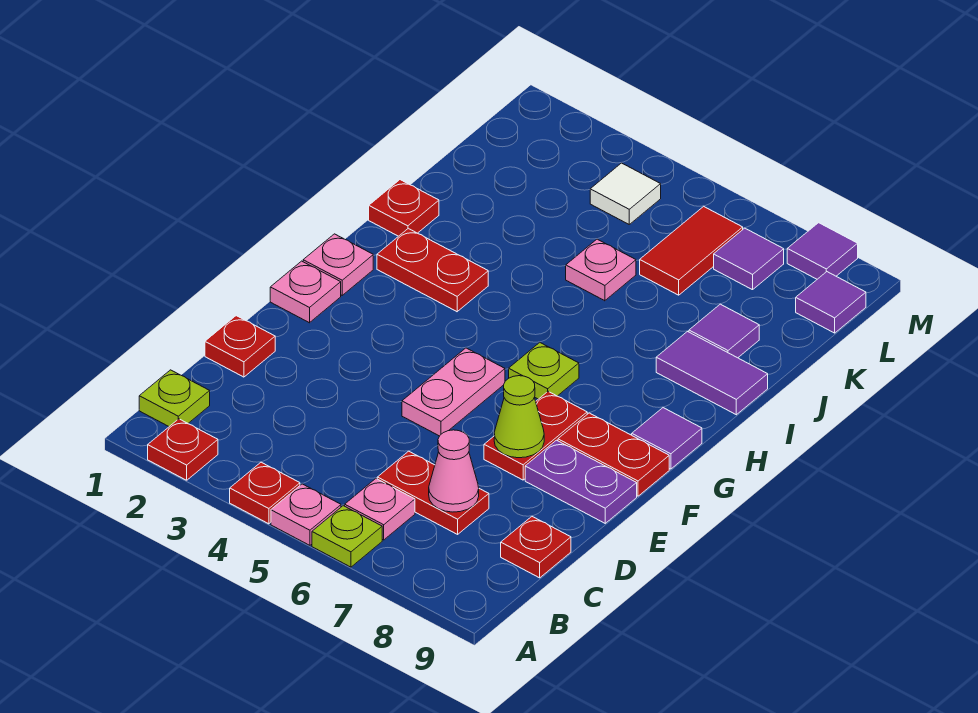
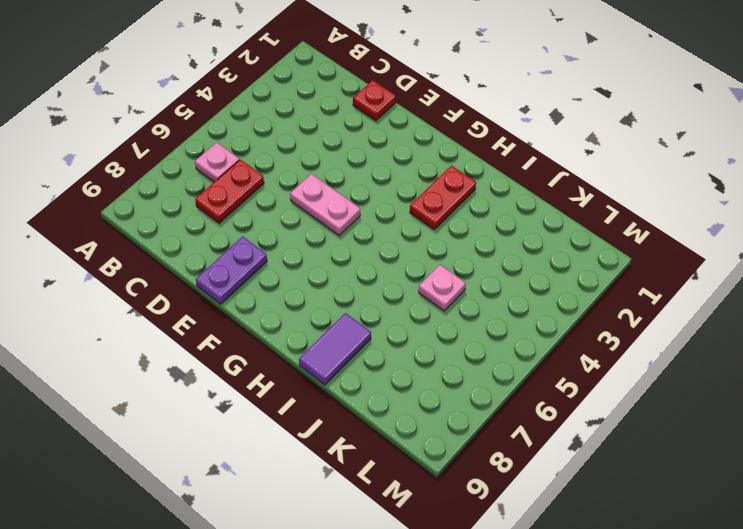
none -> red 1x1 plate [148,419,218,480]
none -> red 1x1 plate [230,462,300,524]
none -> pink 1x1 plate [271,484,341,545]

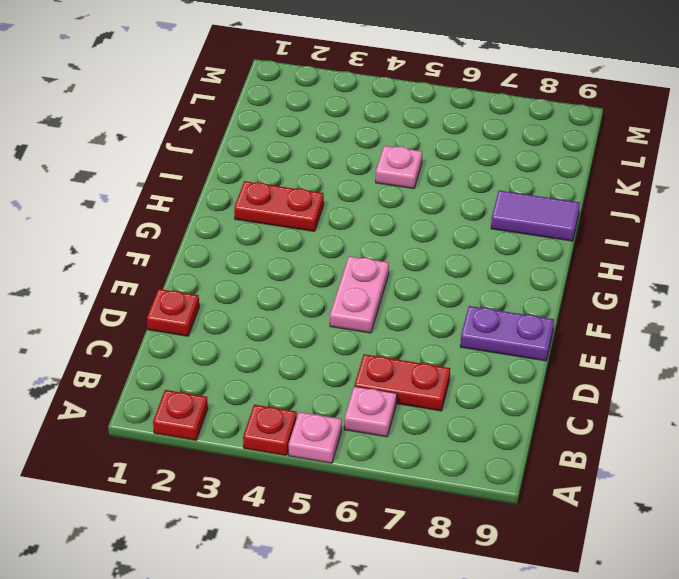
none -> lime 1x1 plate [312,506,382,567]
none -> lime 1x1 plate [139,370,210,426]
none -> red 1x1 plate [501,517,571,578]

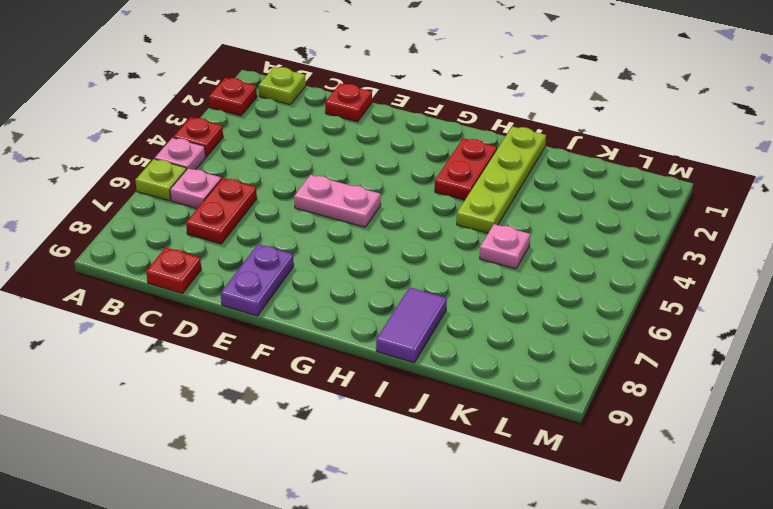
lime 1x4 plate [457,126,546,233] -> red 1x1 plate [369,180,439,236]
none -> red 1x2 plate [484,391,587,480]
none -> pink 1x1 plate [270,261,341,323]
none -> red 1x2 plate [558,413,669,496]

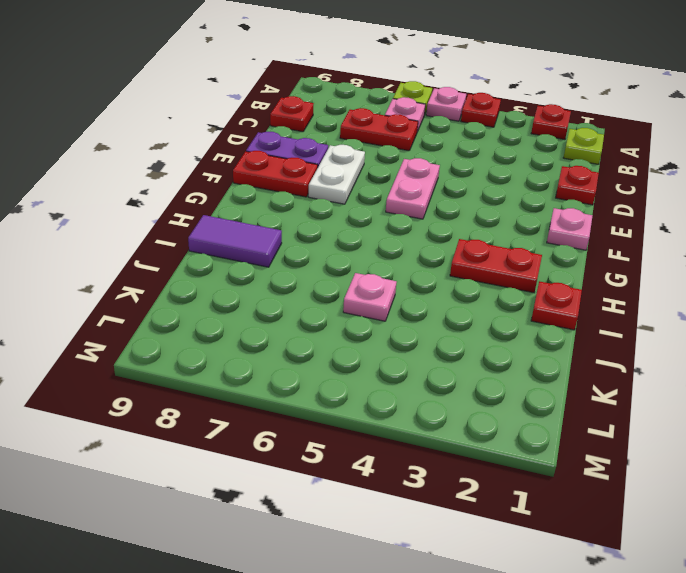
white 1x2 plate [308,145,365,204] -> red 1x2 plate [484,391,587,480]
none -> pink 1x1 plate [303,234,373,295]
none -> lime 1x1 plate [509,343,579,399]
none -> purple 1x1 tile [632,408,702,469]

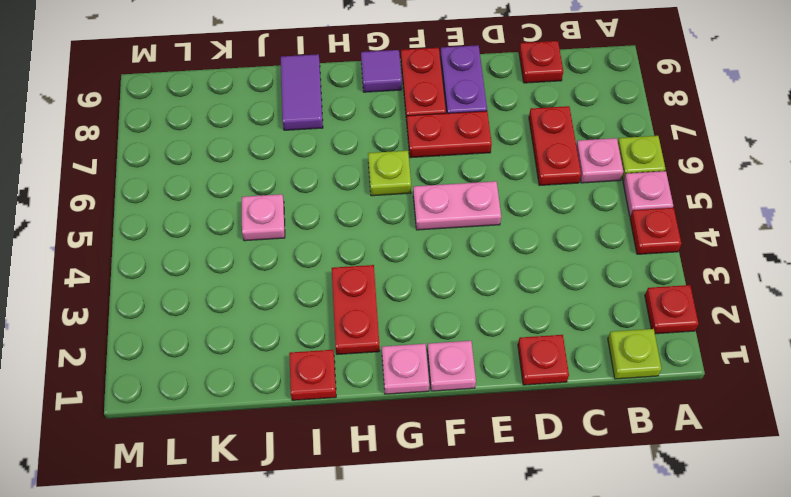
none -> purple 1x1 tile [689,304,759,358]
none -> red 1x2 tile [640,206,743,295]
none -> white 1x1 tile [590,163,661,224]

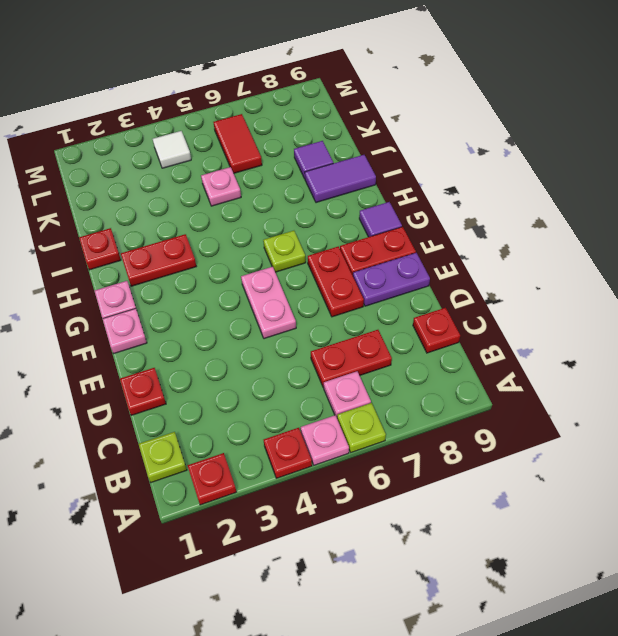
none -> purple 1x1 tile [714,228,784,290]
none -> purple 1x1 tile [796,272,866,333]
none -> purple 1x1 tile [787,223,858,279]

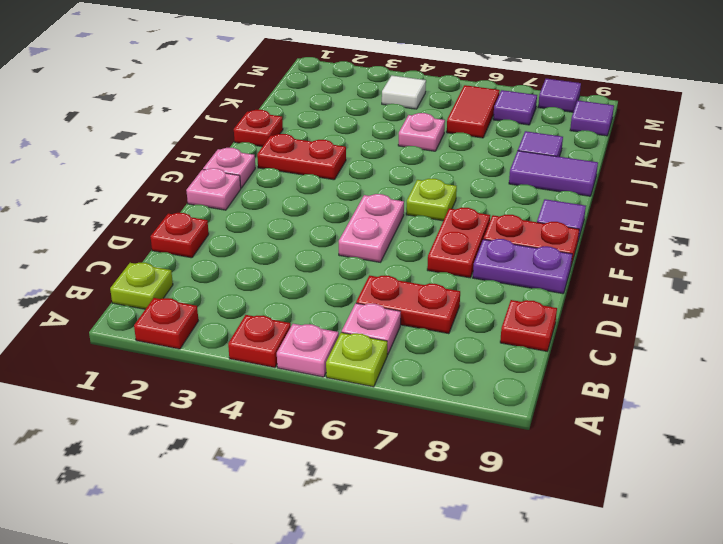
none -> pink 1x1 cone [429,430,479,512]
none -> lime 1x1 cone [494,376,544,458]

